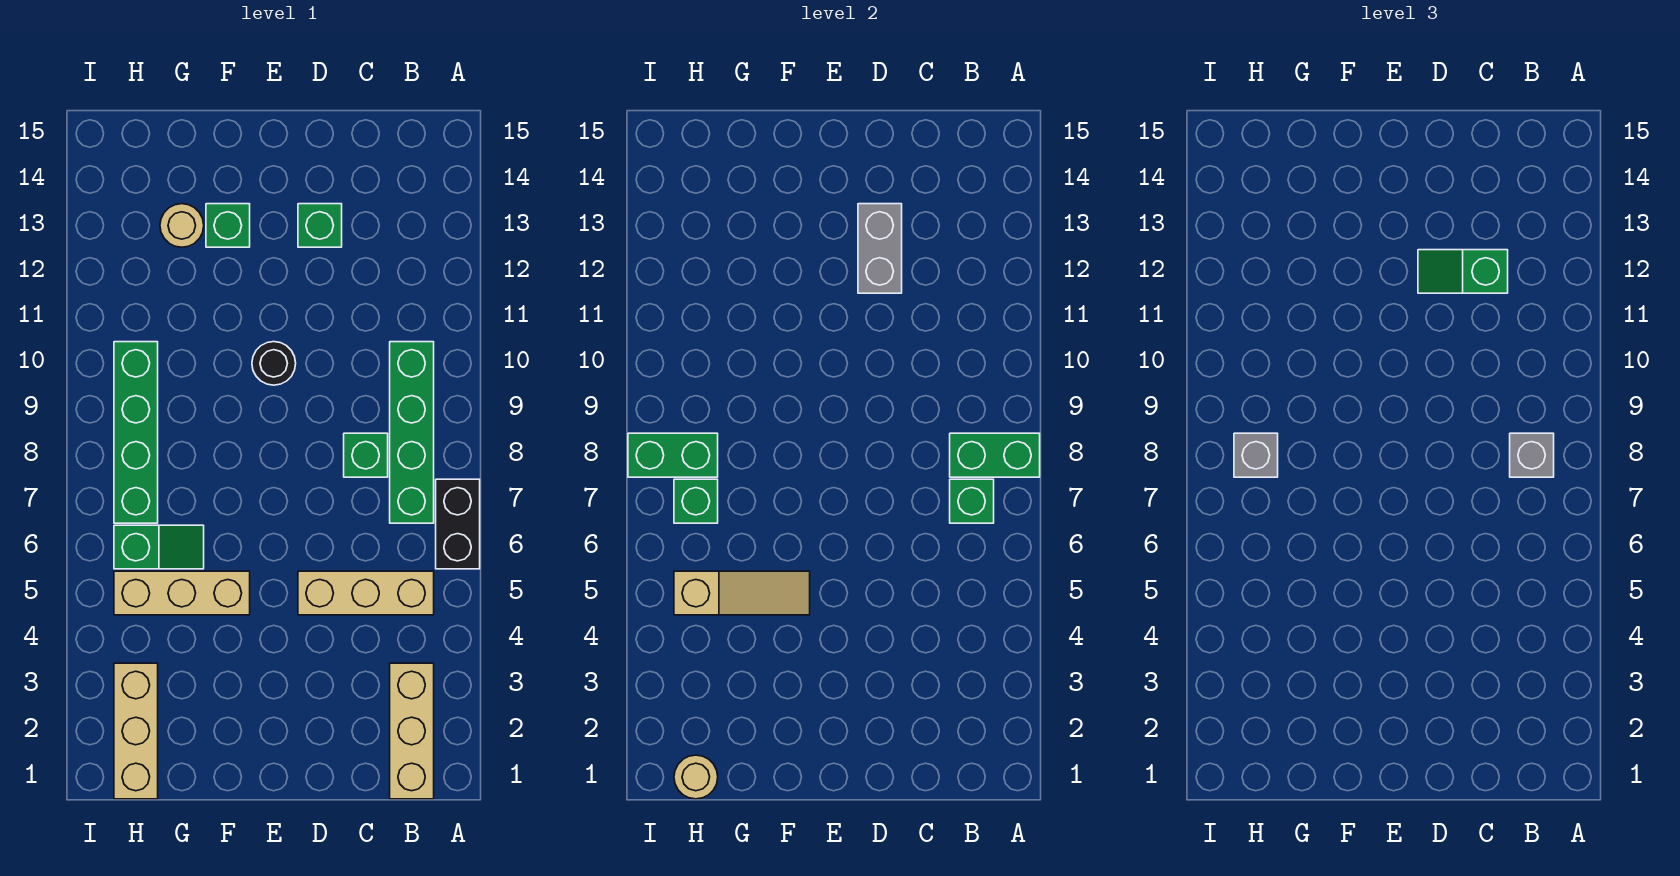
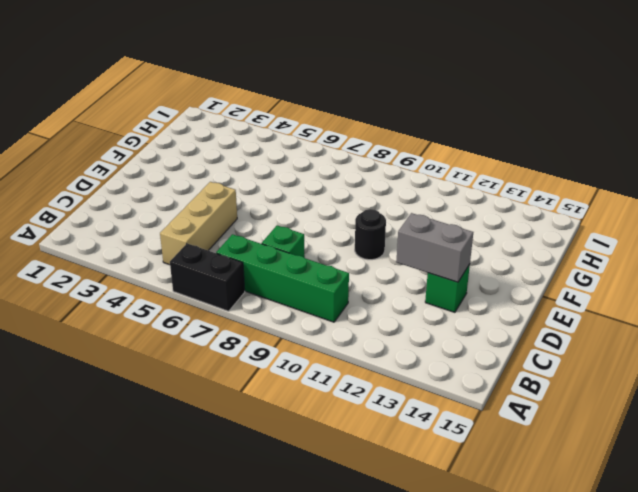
none -> tan 1x3 brick [390,663,434,799]
none -> tan 1x3 brick [114,571,250,615]
none -> green 1x1 brick [206,204,250,247]

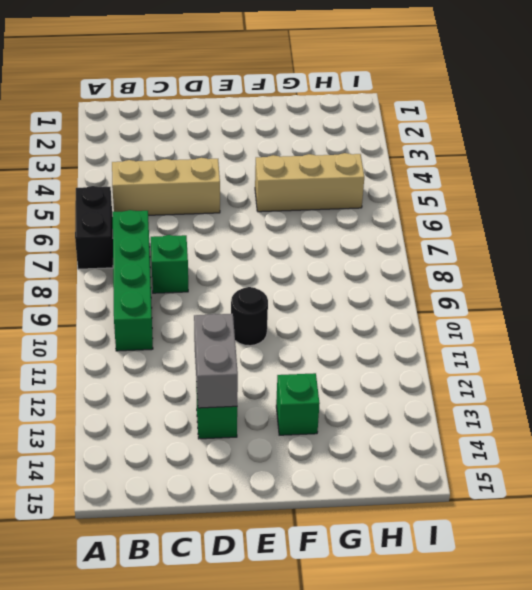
none -> tan 1x3 brick [390,663,434,799]
none -> green 1x2 slope [114,525,204,569]
none -> tan 1x1 round brick [160,204,204,247]

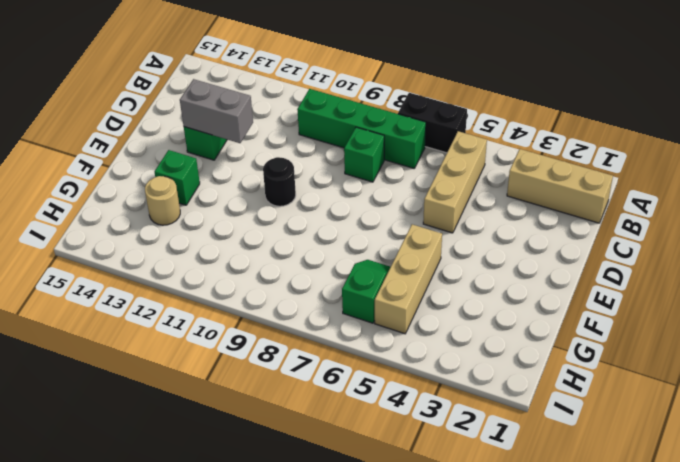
none -> tan 1x3 brick [114,663,158,799]
none -> green 1x4 brick [114,342,158,523]
none -> green 1x2 brick [950,433,1040,477]

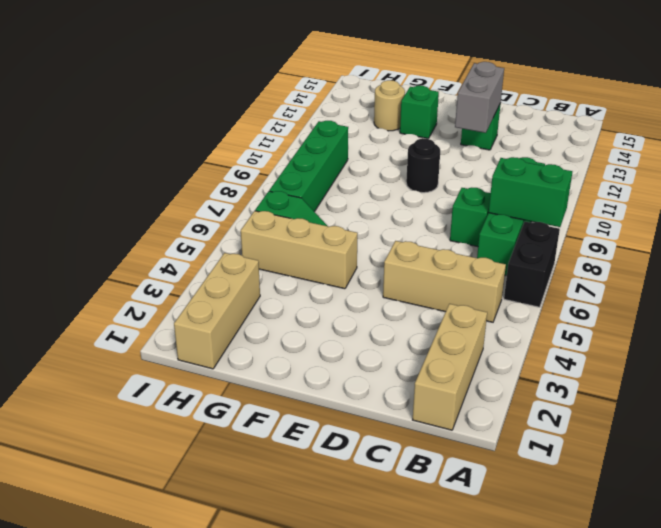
none -> green 1x1 brick [950,479,994,523]
none -> tan 1x3 slope [674,571,810,615]
none -> tan 1x1 round brick [674,755,718,799]

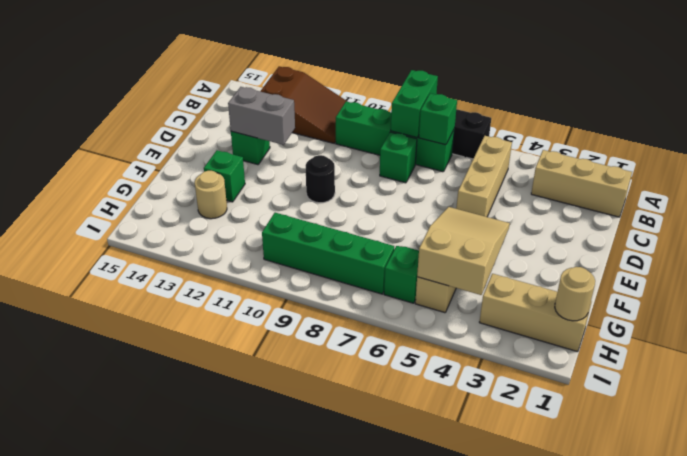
brown 2x3 slope [260,66,346,143] -> none
tan 2x3 slope [417,207,510,295] -> tan 1x3 slope [674,571,810,615]
none -> green 1x1 brick [674,479,718,523]
none -> green 1x2 brick [628,433,718,477]
none -> grey 1x1 brick [1510,433,1554,477]

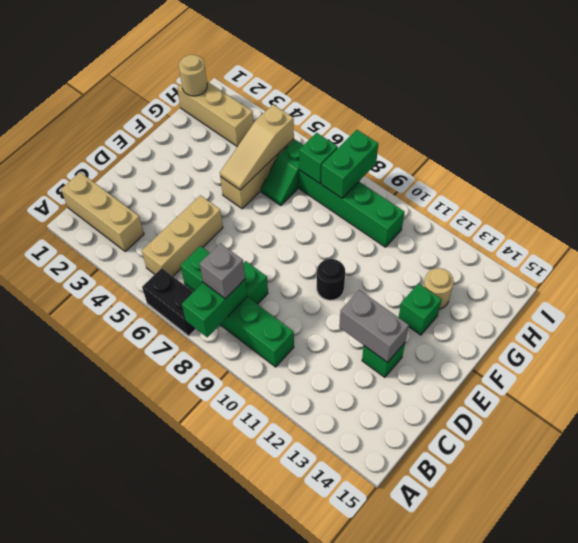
none -> green 1x2 slope [1418,250,1508,293]
none -> grey 1x1 brick [1234,433,1278,477]

